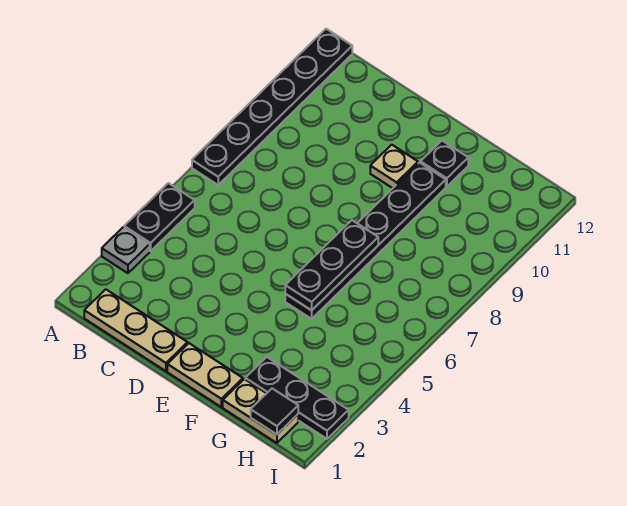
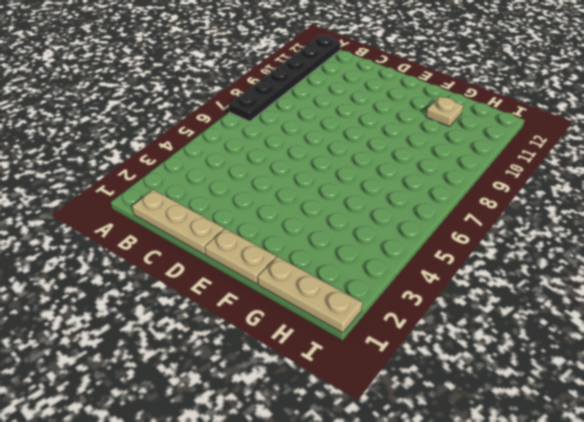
tan 1x3 plate [258,257,362,333] -> tan 1x2 plate [223,379,298,443]
tan 1x1 plate [426,96,463,126] -> tan 1x1 plate moved to [370,145,418,188]
none -> grey 1x1 plate [102,227,150,273]
none -> black 1x2 plate [124,183,195,251]
none -> black 1x6 plate [285,163,446,319]

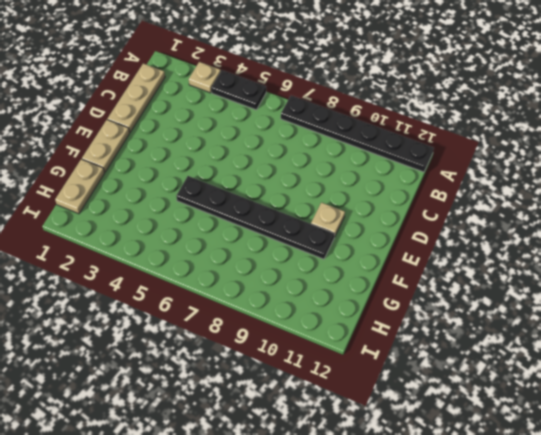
tan 1x1 plate [189,62,221,93] -> grey 1x1 plate [102,227,150,273]
none -> black 1x1 plate [421,141,468,187]
none -> black 1x3 plate [245,357,349,439]
none -> black 1x3 plate [285,220,378,310]

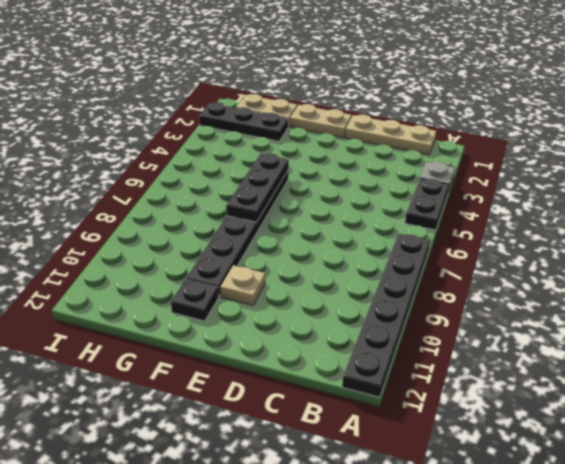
none -> black 1x1 tile [251,389,298,434]

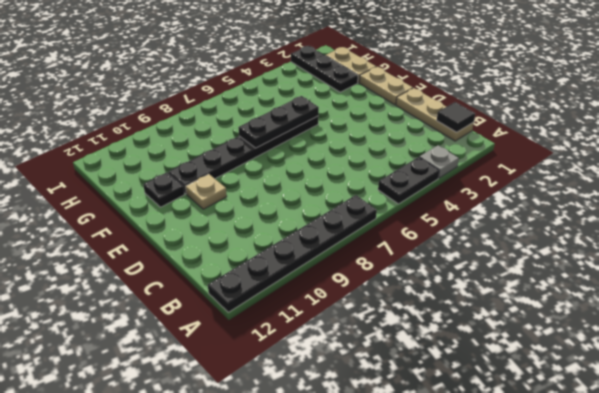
black 1x1 tile [437,102,475,132] -> black 1x1 tile moved to [251,389,298,434]

